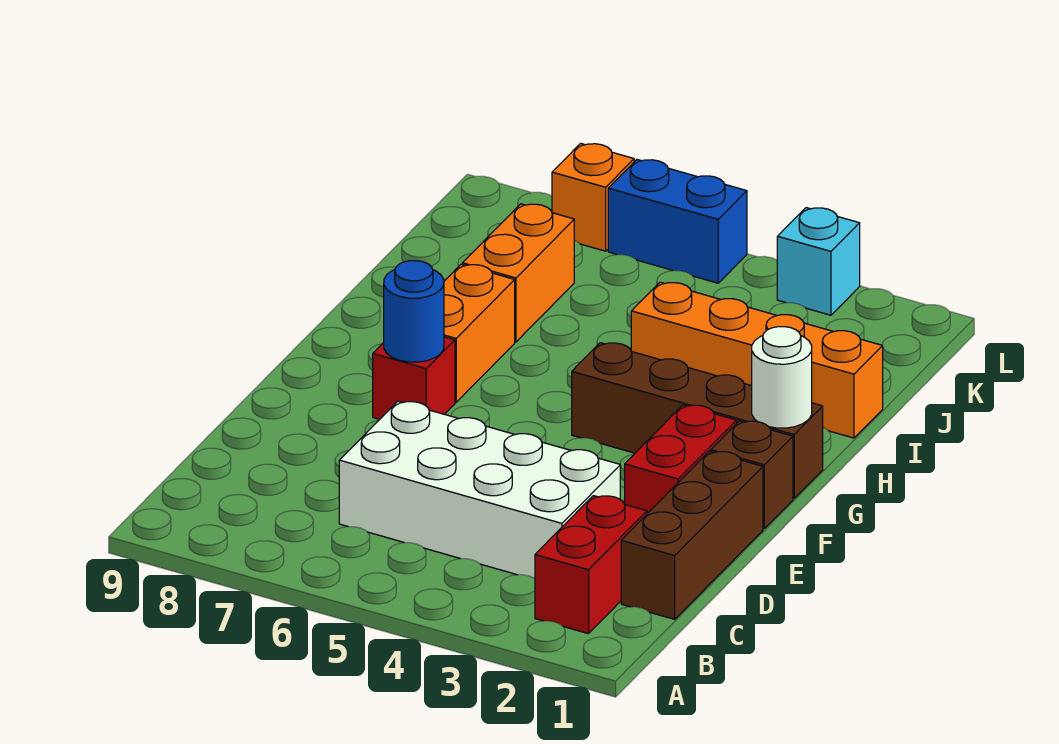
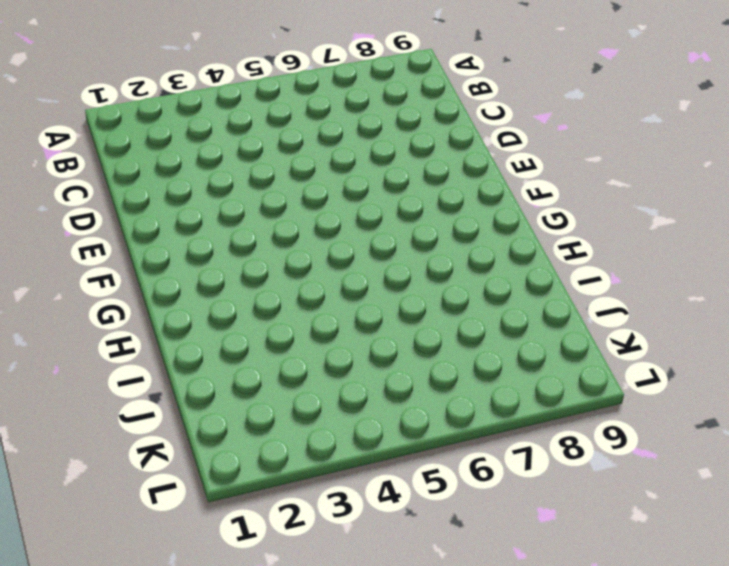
none -> red 1x2 brick [535,496,647,634]
none -> brown 1x3 brick [621,451,763,619]
none -> white 2x4 brick [339,401,620,579]

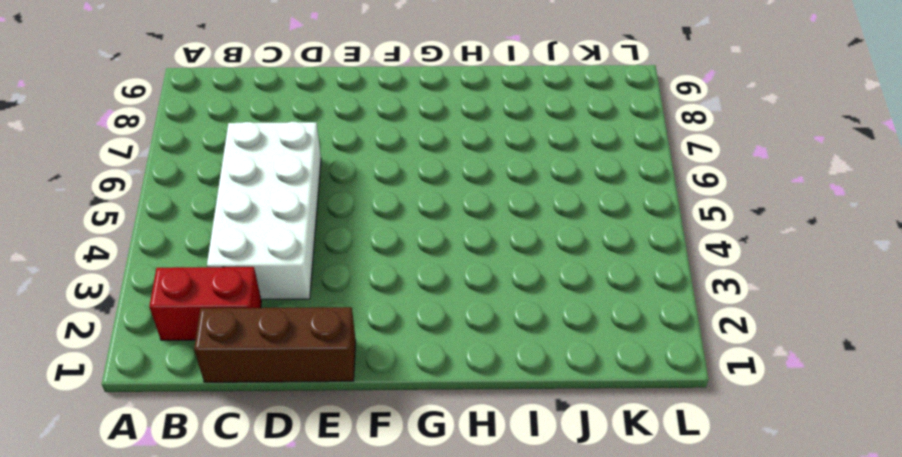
none -> red 1x2 brick [625,405,737,514]
none -> brown 1x1 brick [711,421,793,529]
none -> red 1x1 brick [373,337,455,419]

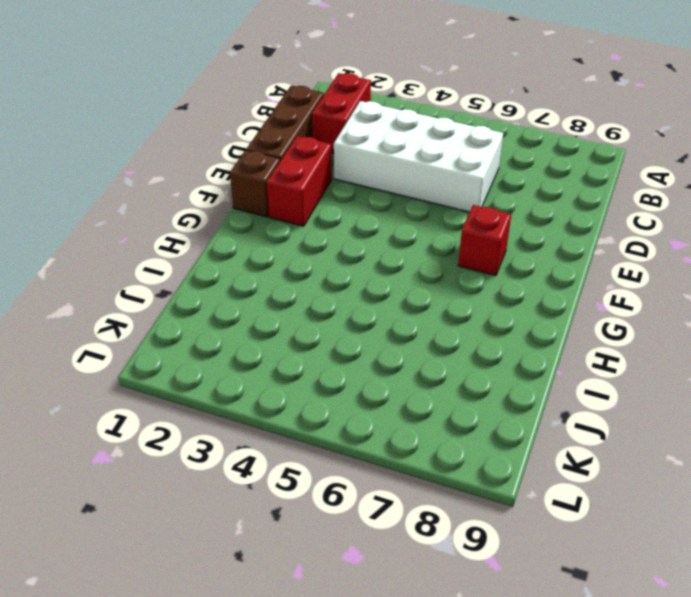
none -> brown 1x4 brick [572,343,823,498]
none -> orange 1x2 brick [444,264,515,402]
none -> orange 1x4 brick [631,282,883,438]

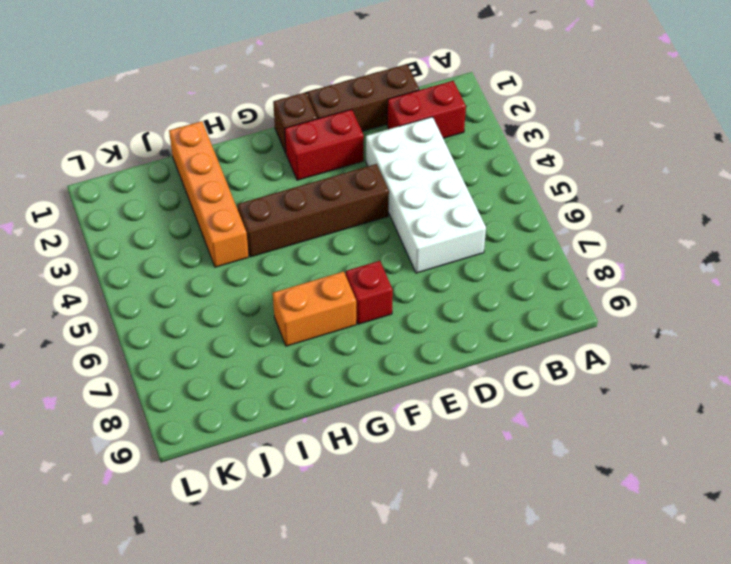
brown 1x4 brick [237,164,389,257] -> brown 1x4 brick turned to [572,343,823,498]
none -> orange 1x2 brick [462,204,574,342]
none -> cyan 1x1 brick [777,208,860,315]
none -> blue 1x2 brick [608,160,747,283]

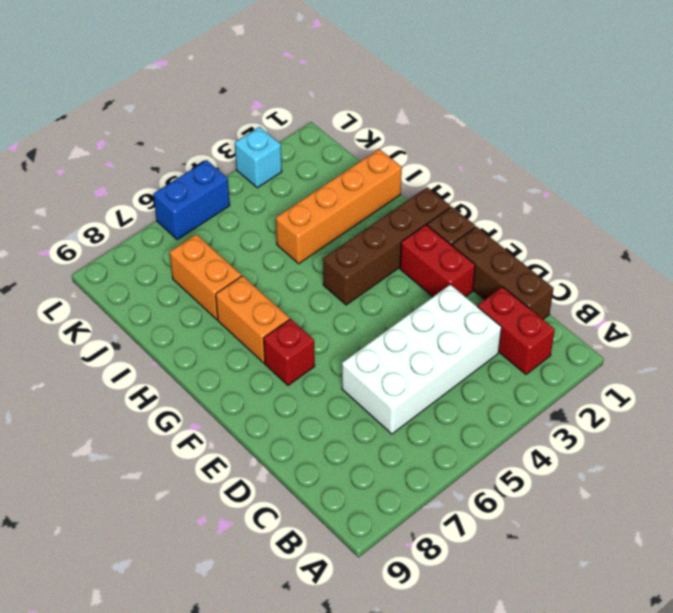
none -> orange 1x1 brick [552,143,634,251]
none -> blue 1x1 round brick [384,261,444,362]
none -> white 1x1 round brick [752,327,812,428]

